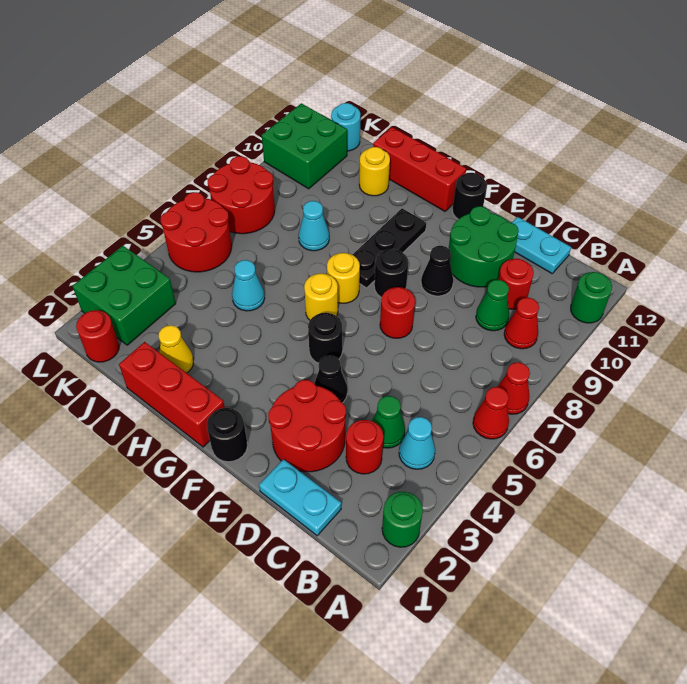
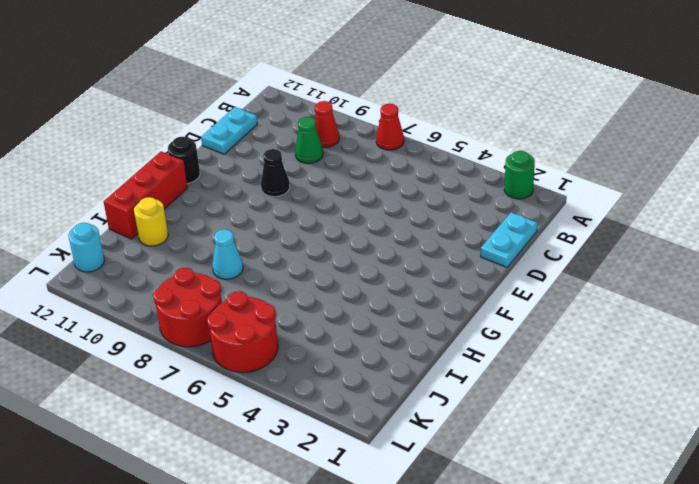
none -> red 1x1 cone [473,387,509,439]
none -> green 1x1 round brick [571,272,612,323]
none -> cyan 1x1 cone [399,417,435,469]
none -> red 1x1 round brick [346,420,383,474]

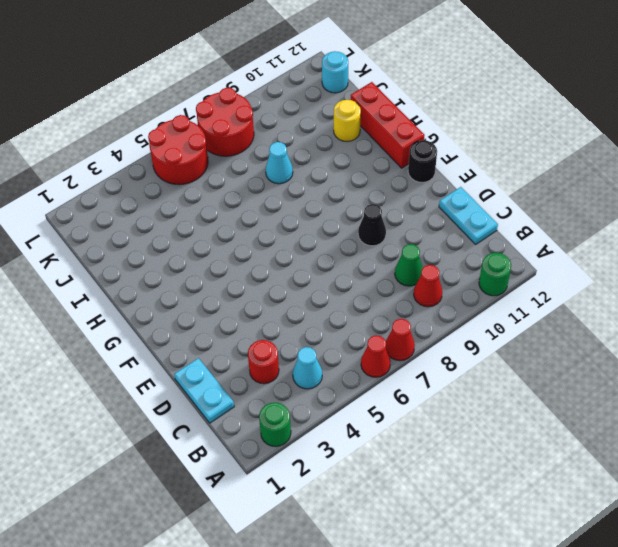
none -> green 1x1 cone [372,396,405,448]
none -> red 1x1 round brick [498,259,534,309]
none -> red 2x2 round brick [268,380,346,472]
none -> green 2x2 round brick [449,206,519,287]

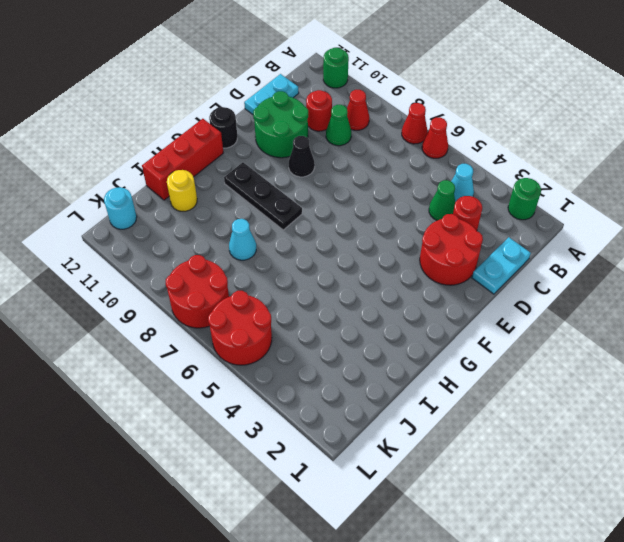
none -> black 1x1 cone [314,356,347,403]
none -> red 1x1 round brick [380,287,415,338]
none -> black 1x1 round brick [207,408,247,462]
none -> black 1x1 round brick [308,313,343,363]

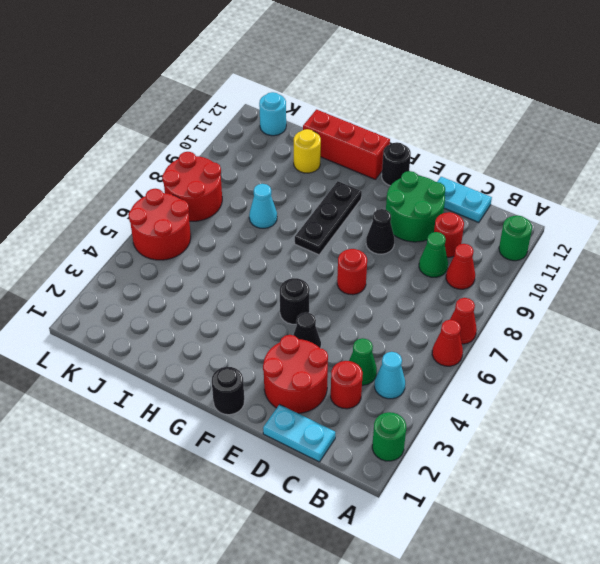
none -> black 1x1 round brick [374,249,408,297]
none -> red 1x3 brick [119,342,225,447]
none -> yellow 1x1 round brick [304,273,338,320]
none -> yellow 1x1 round brick [327,253,360,303]

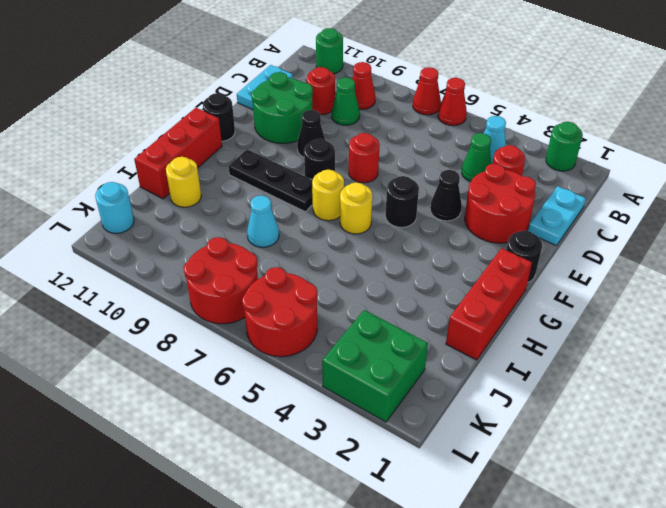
none -> yellow 1x1 cone [159,325,193,373]
none -> cyan 1x1 cone [232,260,265,311]
none -> red 1x1 round brick [76,310,119,362]
none -> green 2x2 brick [262,103,347,189]

